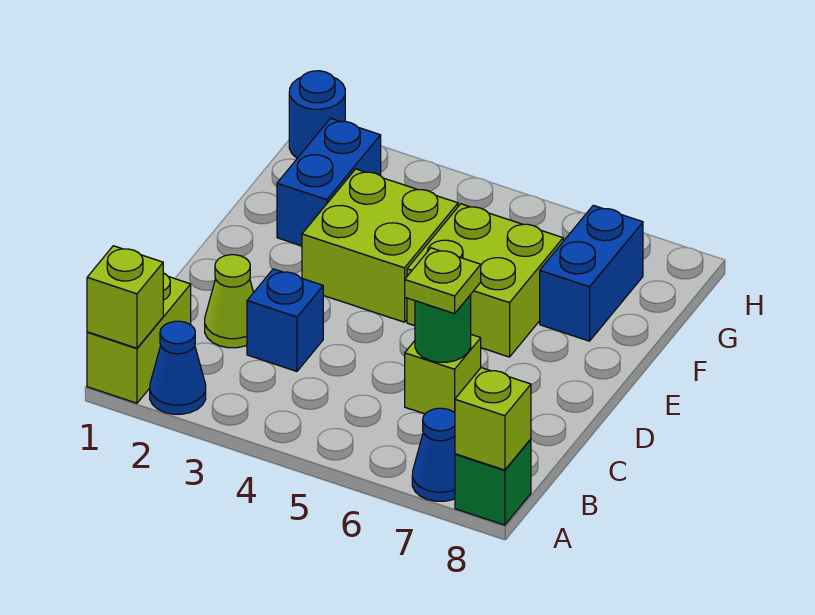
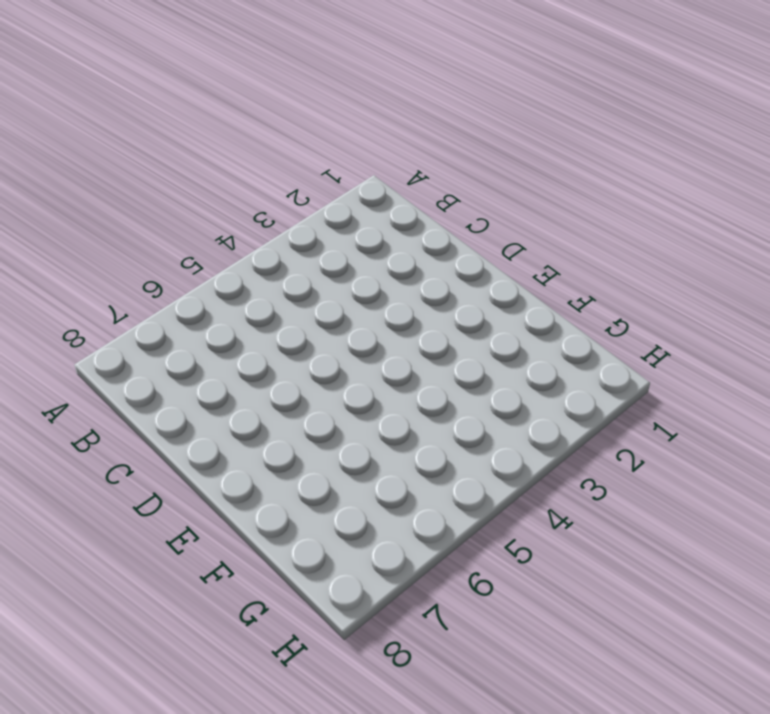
none -> lime 1x2 brick [87,273,191,403]
none -> blue 1x1 cone [150,321,206,414]
none -> blue 1x1 cone [412,408,455,501]

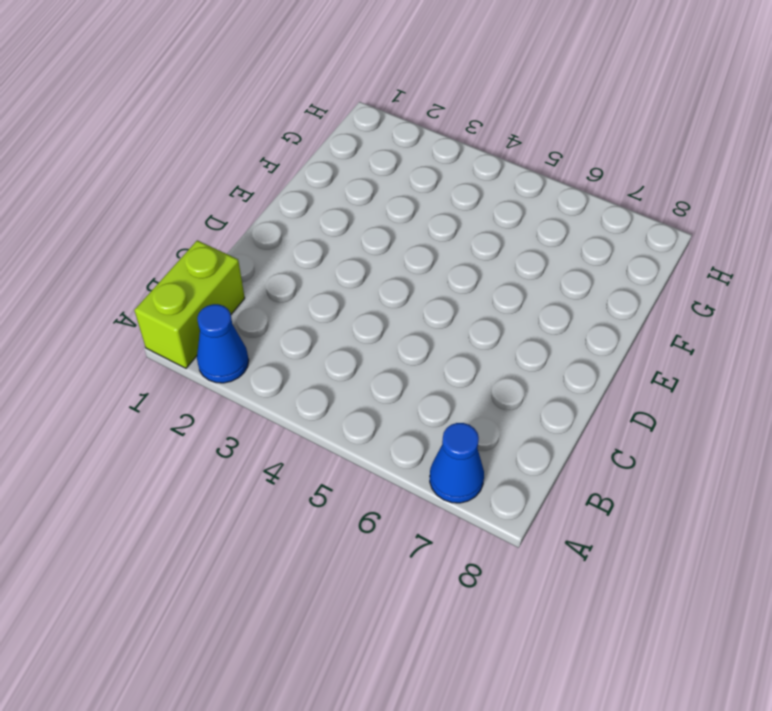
none -> green 1x1 brick [455,439,531,525]
none -> lime 1x1 cone [205,255,253,348]
none -> blue 1x1 brick [247,269,323,371]

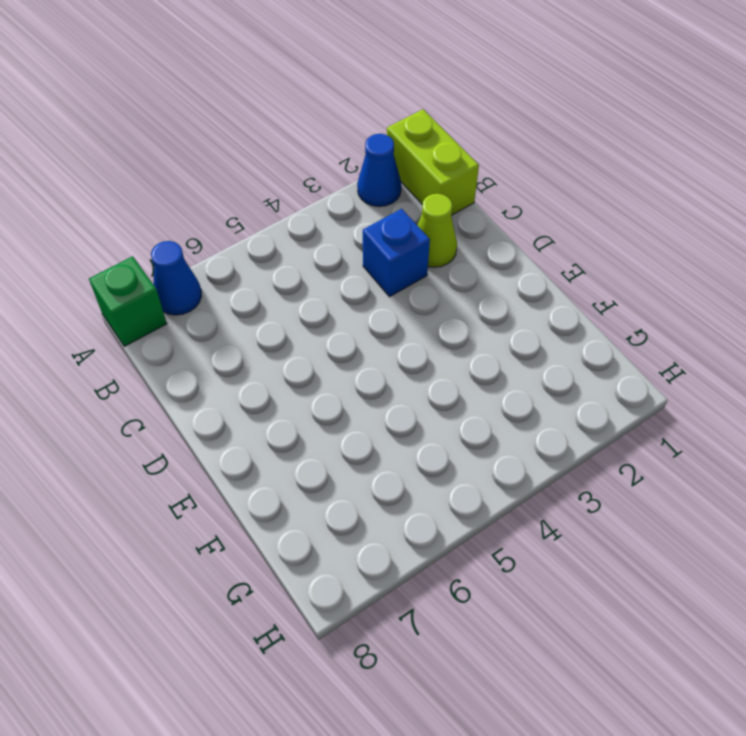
none -> lime 1x1 brick [405,335,481,414]
none -> lime 2x2 brick [302,169,458,322]
none -> lime 2x2 brick [407,204,563,357]

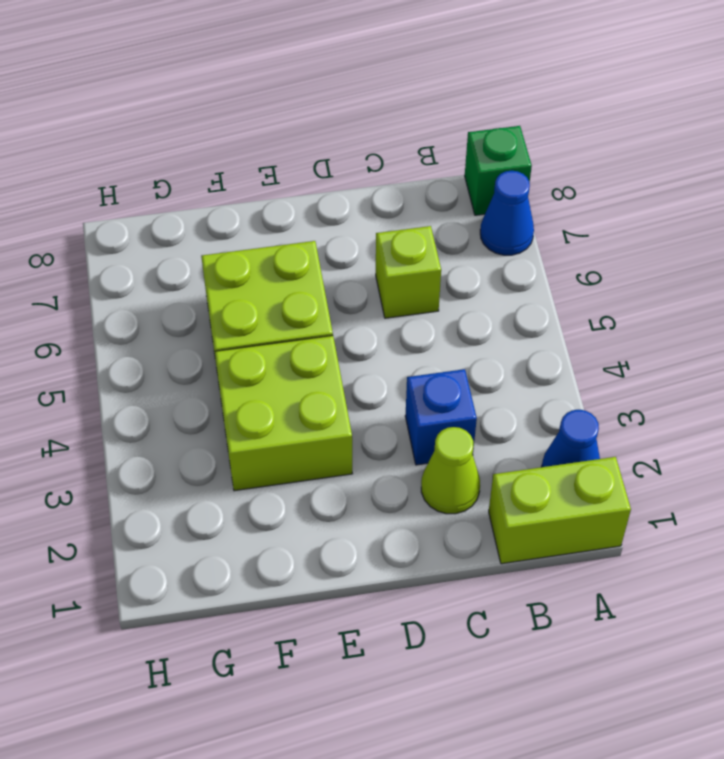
none -> blue 1x2 brick [277,118,381,246]
none -> blue 1x2 brick [540,205,643,341]
none -> blue 1x1 round brick [289,71,345,158]

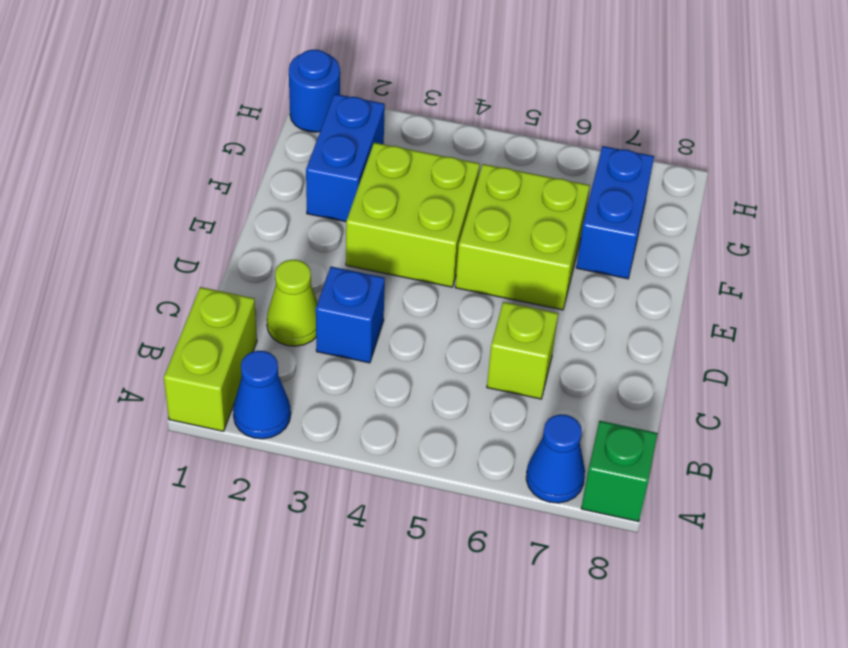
none -> lime 1x1 brick [87,246,163,348]
none -> lime 1x1 brick [455,368,531,470]
none -> green 1x1 round brick [415,295,471,362]

